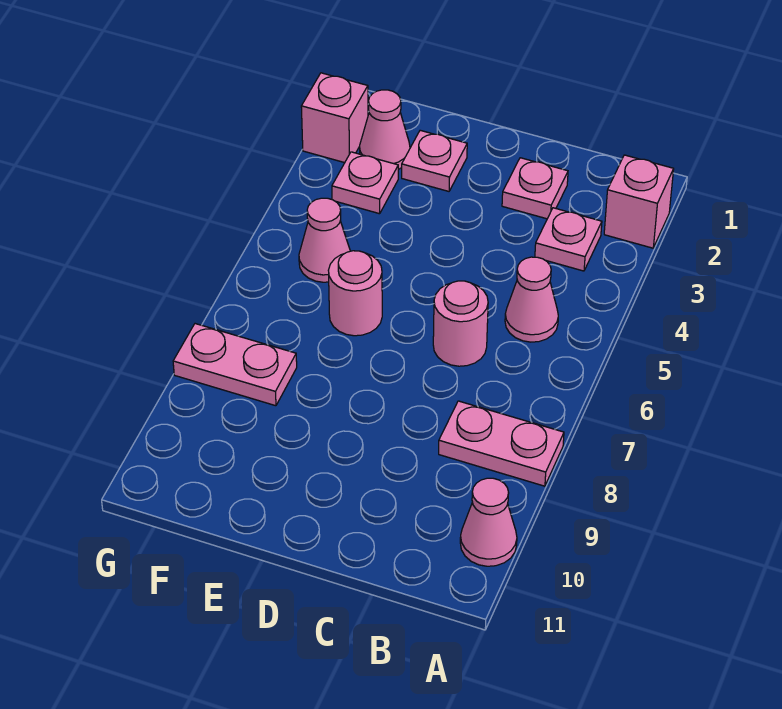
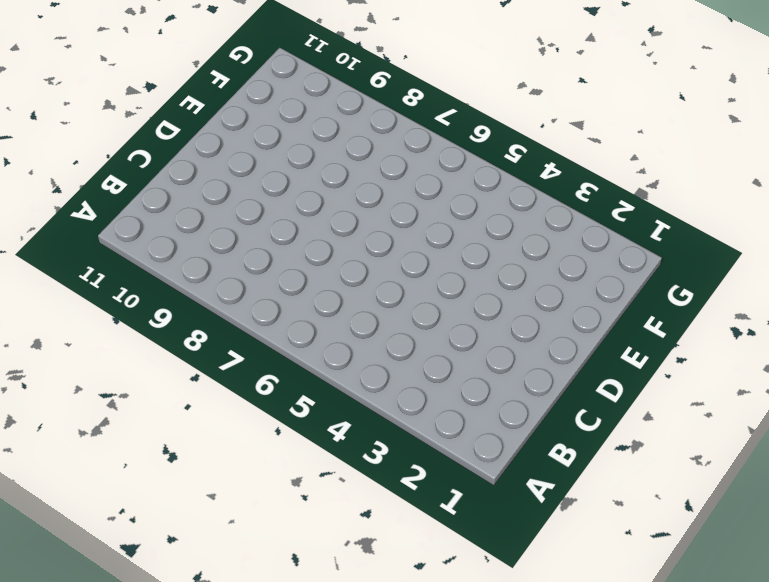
none -> pink 1x1 brick [604,155,674,248]
none -> pink 1x2 plate [439,401,564,486]
none -> pink 1x1 cone [460,478,517,566]

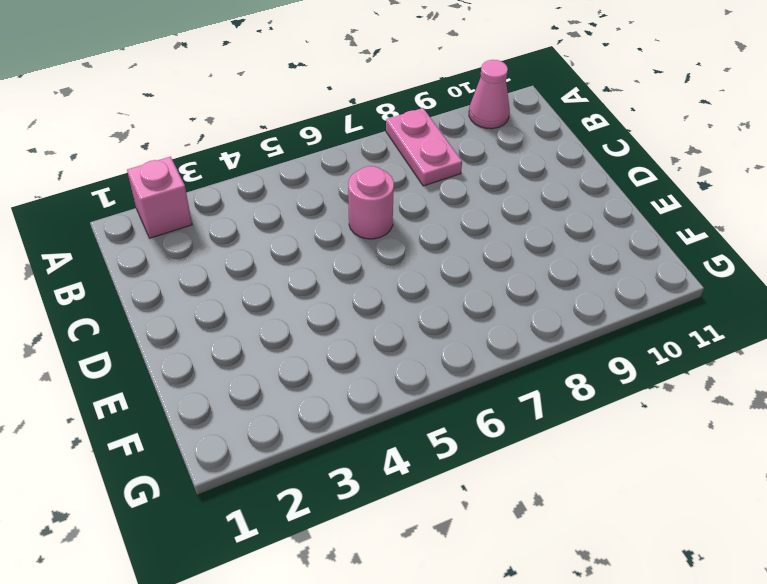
none -> pink 1x1 plate [535,208,602,271]
none -> pink 1x1 cone [505,257,558,342]
none -> pink 1x1 plate [502,158,568,219]

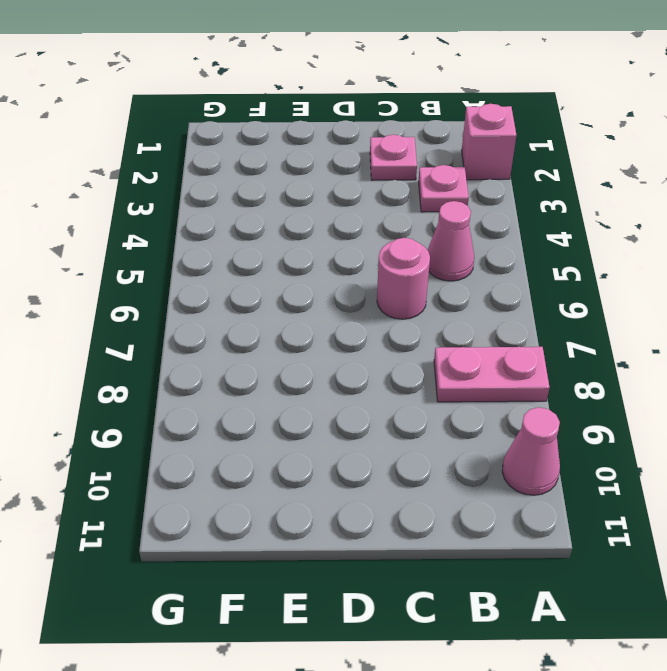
none -> pink 1x1 plate [402,130,467,191]
none -> pink 1x1 round brick [328,251,382,336]
none -> pink 1x1 cone [360,90,410,170]

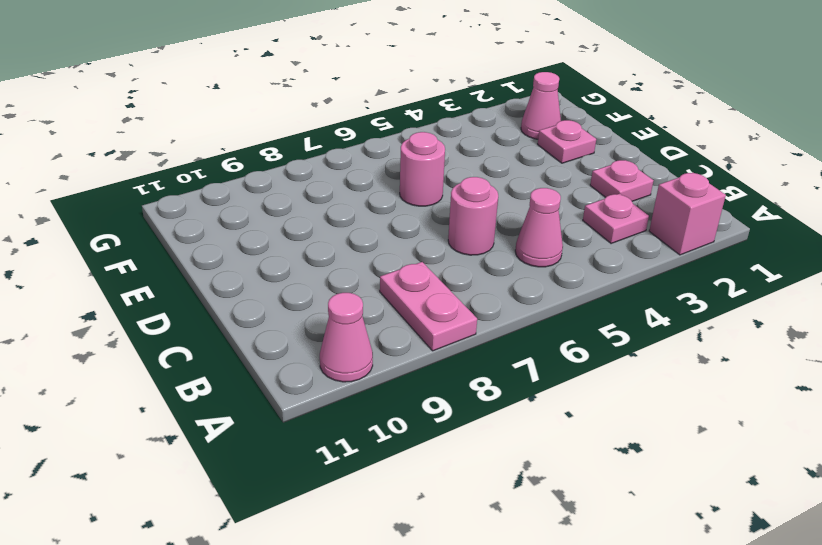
none -> pink 1x1 plate [332,152,398,214]
none -> pink 1x1 cone [299,198,350,282]
none -> pink 1x2 plate [173,324,297,406]

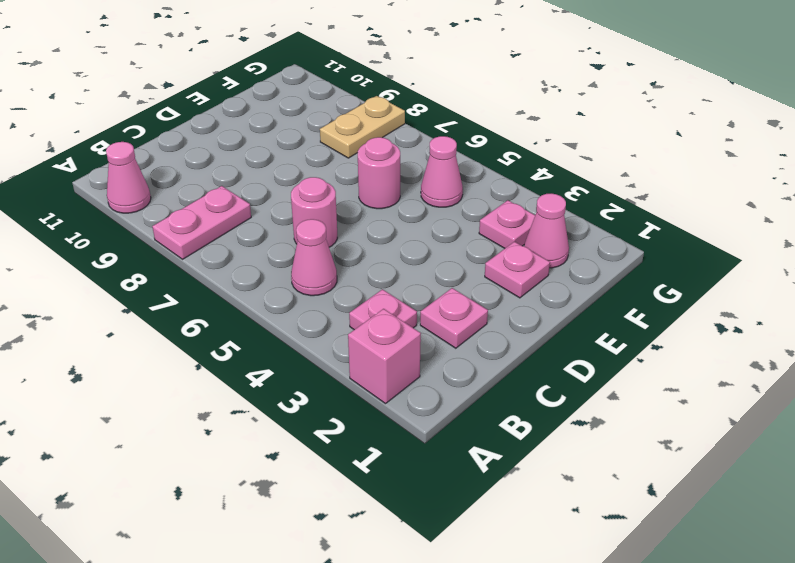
tan 1x2 plate [320,96,405,158] -> pink 1x2 plate [173,324,297,406]
none -> pink 1x1 brick [301,73,368,163]

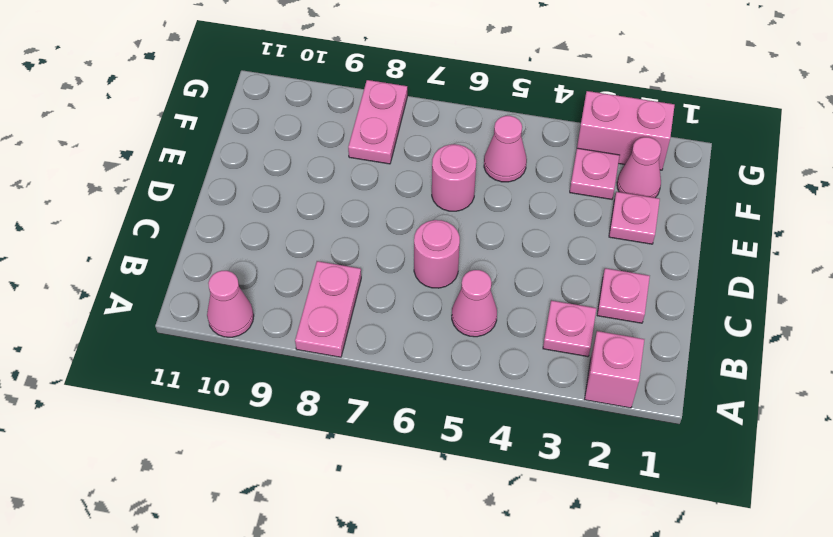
pink 1x2 brick [577,91,675,170] -> pink 1x1 brick [301,73,368,163]

